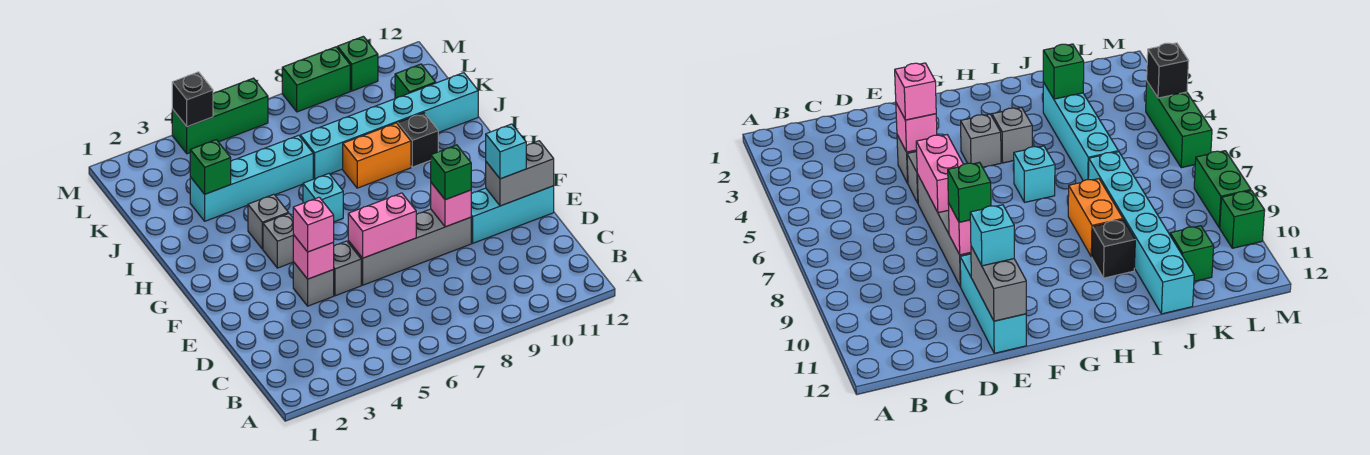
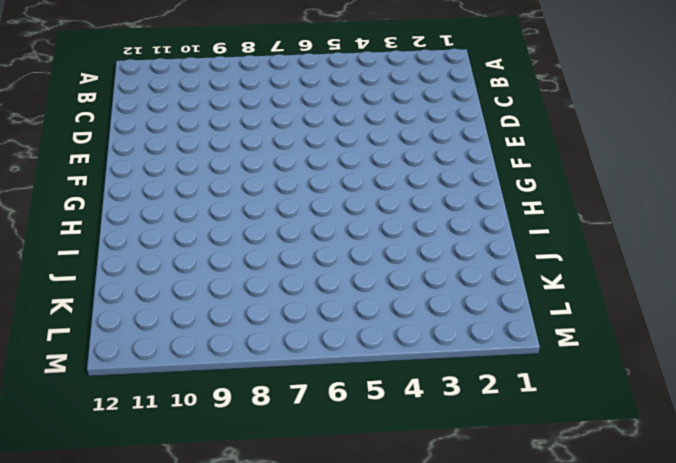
none -> grey 1x1 brick [293,262,334,306]
none -> grey 1x1 brick [333,241,361,296]
none -> grey 1x4 brick [348,209,471,285]

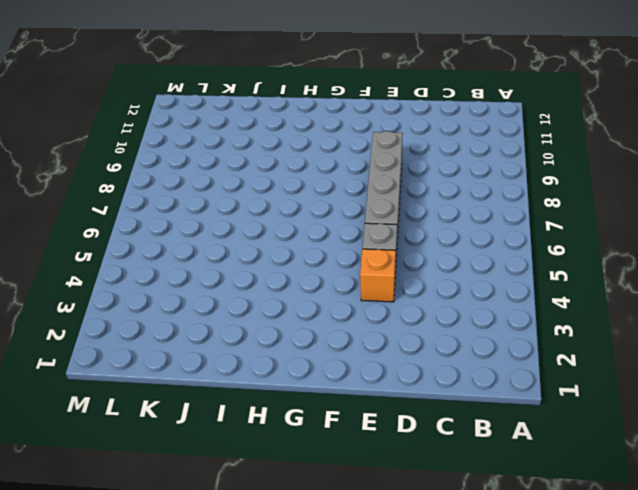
orange 1x1 brick [360,249,396,302] -> grey 1x1 brick [293,262,334,306]
none -> cyan 1x3 brick [471,186,554,243]
none -> grey 1x1 brick [263,213,293,268]
none -> grey 1x1 brick [248,194,288,249]

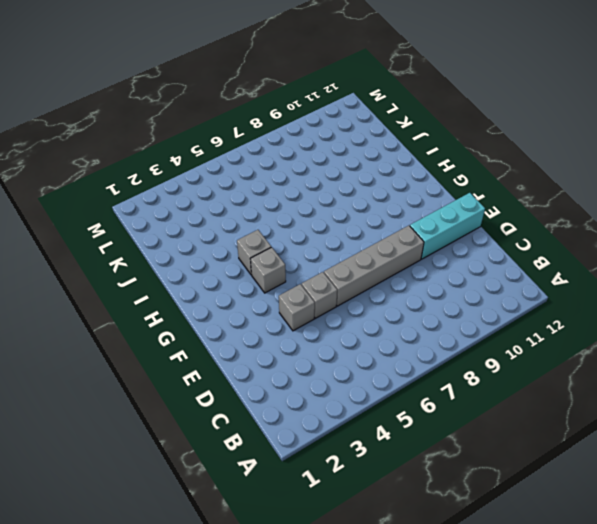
none -> cyan 1x1 brick [303,174,343,222]
none -> orange 1x2 brick [343,123,411,188]
none -> black 1x1 brick [398,113,438,167]

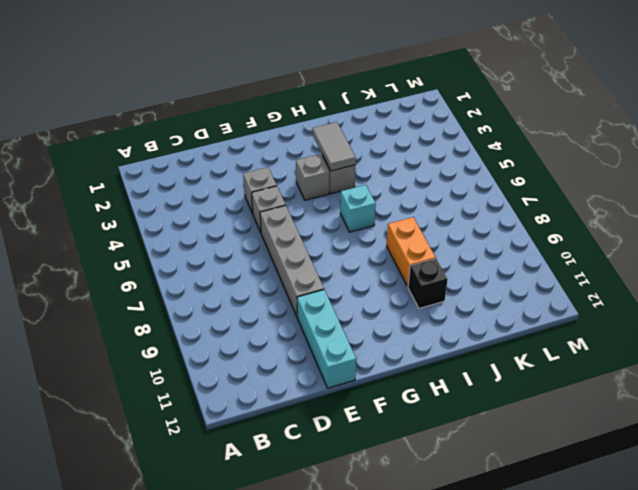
grey 1x2 tile [313,122,356,171] -> none
none -> cyan 1x4 brick [190,135,313,221]
none -> cyan 1x6 brick [300,73,478,179]
none -> green 1x1 brick [395,64,436,98]

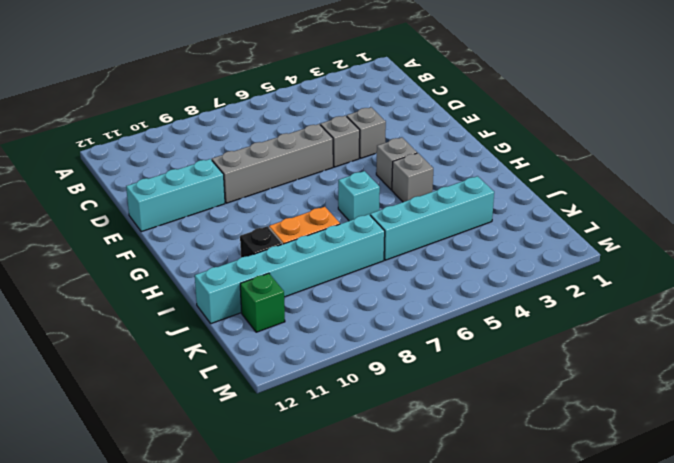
none -> green 1x3 brick [172,78,268,154]
none -> green 1x2 brick [282,47,350,112]
none -> green 1x1 brick [337,36,378,91]

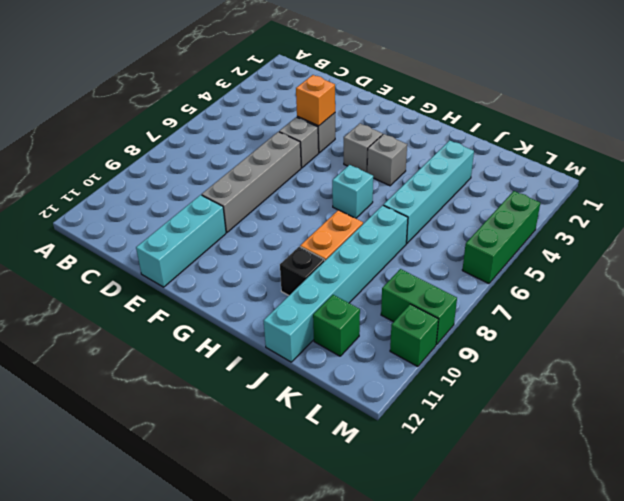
orange 1x1 brick [296,75,335,126] -> pink 1x1 brick [293,235,334,279]
green 1x2 brick [381,269,457,345] -> green 1x2 brick turned to [282,47,350,112]
none -> pink 1x2 brick [348,193,416,258]
none -> pink 1x1 brick [431,183,471,227]
none -> grey 1x2 brick [486,141,554,206]

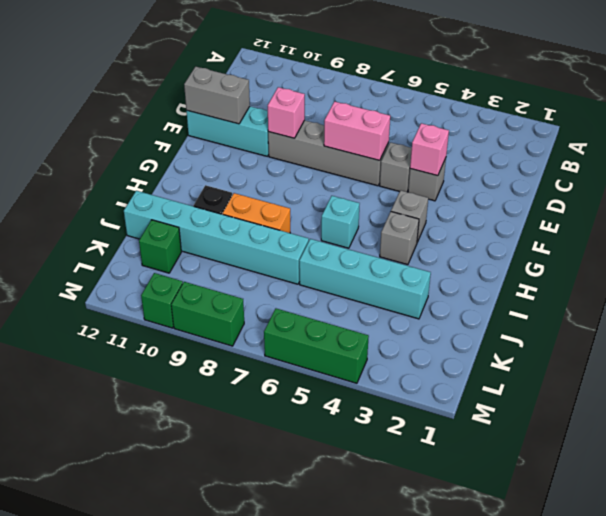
none -> green 1x1 brick [190,140,231,194]
none -> black 1x1 brick [172,72,213,127]
none -> pink 1x1 brick [293,197,334,252]

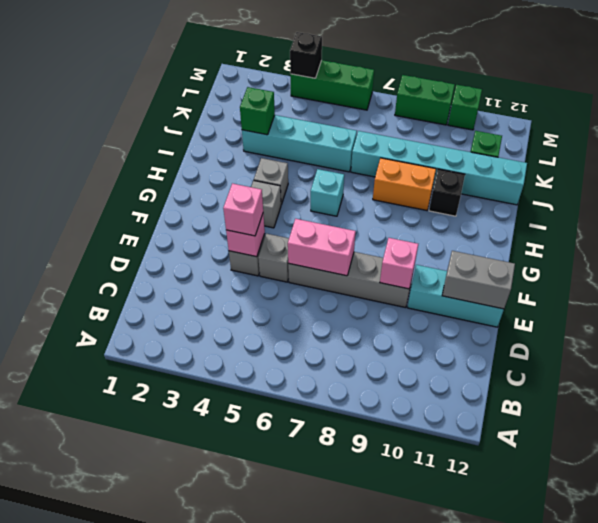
none -> green 1x1 brick [431,145,471,200]
none -> cyan 1x1 brick [486,124,527,179]

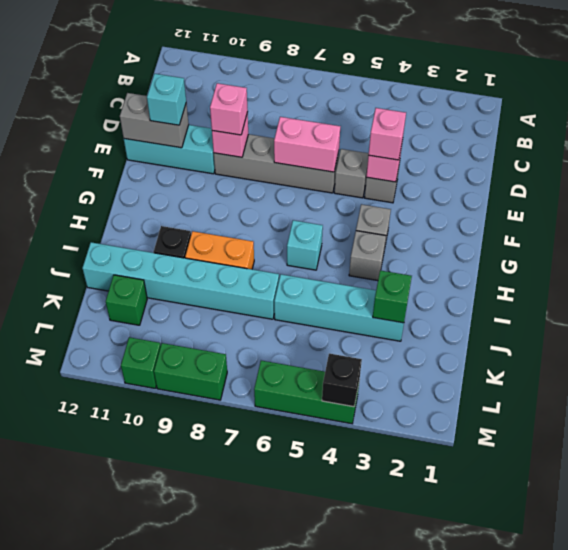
pink 1x1 brick [210,83,248,135] -> green 1x1 brick [431,145,471,200]

